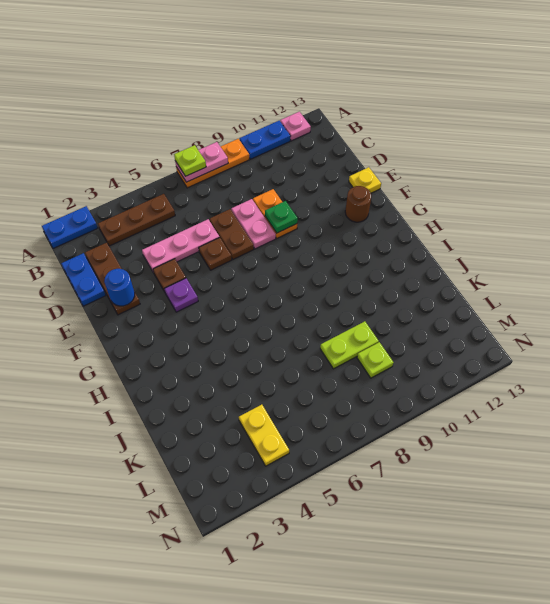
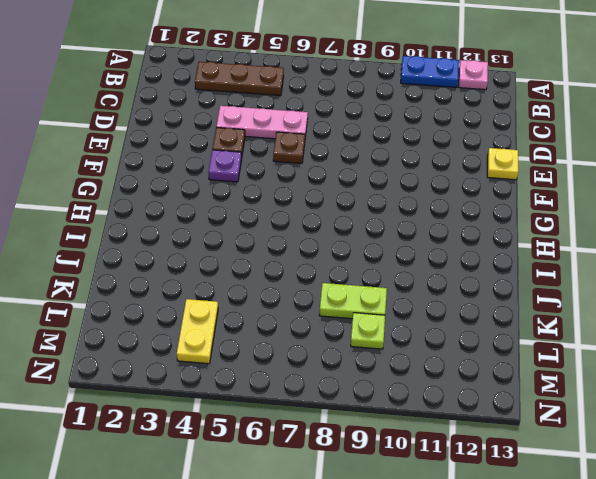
none -> blue 1x2 plate [42,206,98,248]
none -> orange 1x3 plate [176,139,250,188]
none -> blue 1x2 plate [61,253,106,306]

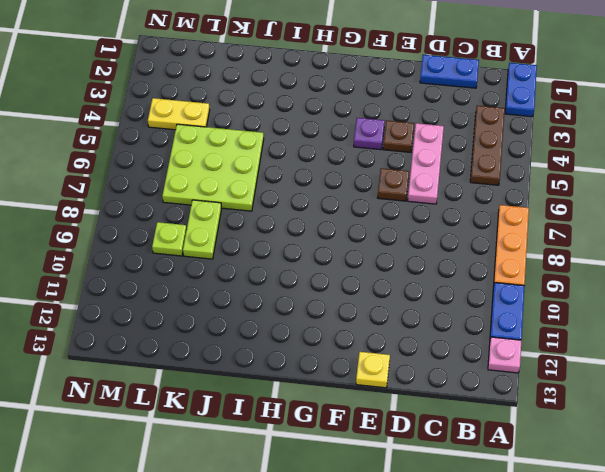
lime 3x3 plate [162,124,264,211] -> none
none -> brown 1x3 plate [85,243,140,315]
none -> brown 1x2 plate [210,209,254,259]
none -> pink 1x2 plate [231,199,276,249]

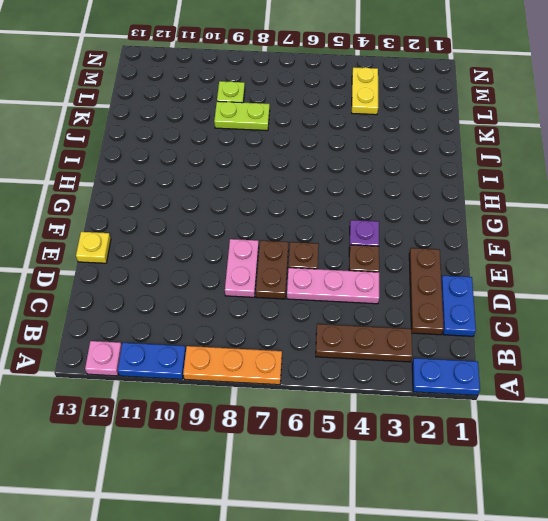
none -> orange 1x2 plate [253,189,297,238]
none -> brown 1x1 round brick [345,186,371,222]
none -> pink 1x2 plate [175,142,228,182]

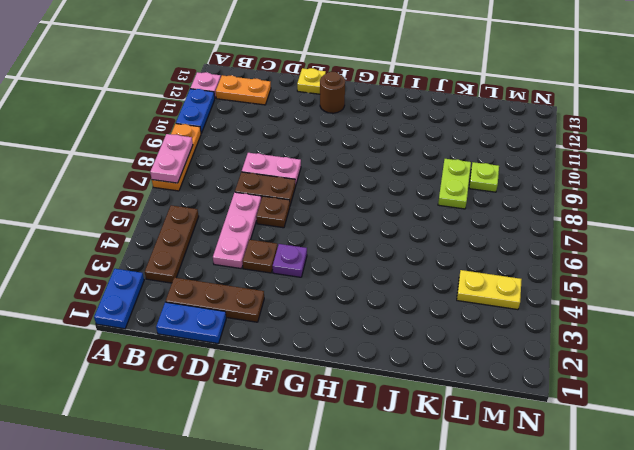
orange 1x2 plate [216,75,271,105] -> orange 1x2 plate moved to [253,189,297,238]
none -> blue 1x1 round brick [104,269,135,306]
none -> green 1x1 plate [265,201,298,233]
none -> lime 1x1 plate [174,145,206,176]

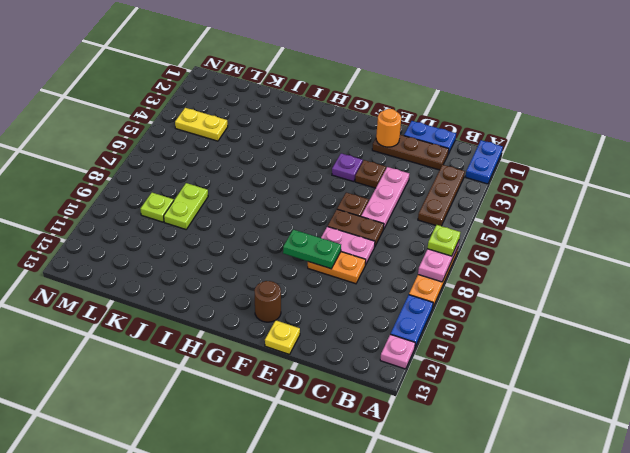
orange 1x1 round brick [376,109,401,147] -> blue 1x1 round brick [104,269,135,306]
green 1x2 plate [283,230,341,269] -> green 1x1 plate [265,201,298,233]

